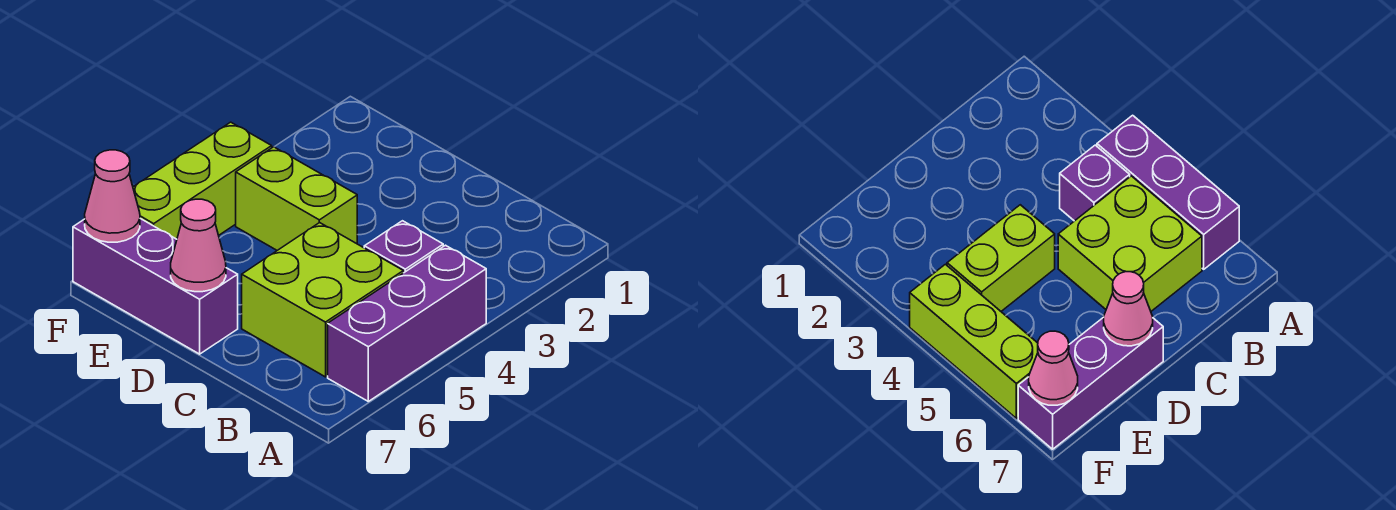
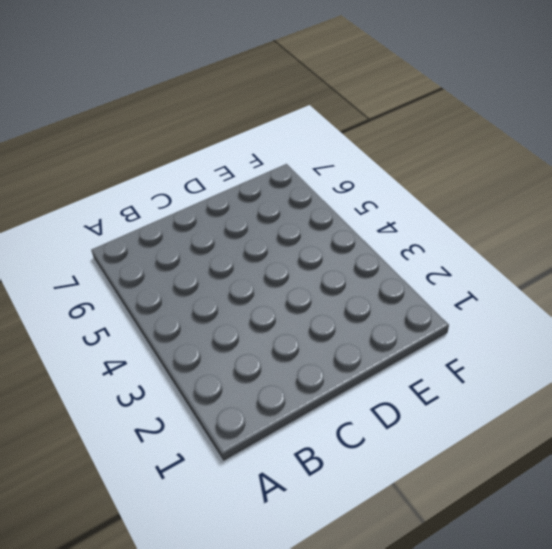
none -> purple 1x3 brick [328,245,486,401]
none -> purple 1x1 brick [364,221,443,273]

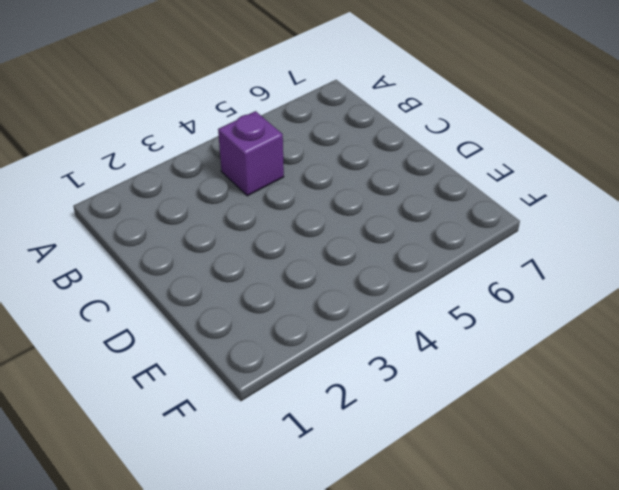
none -> purple 1x3 brick [328,245,486,401]
none -> lime 2x2 brick [242,223,403,377]

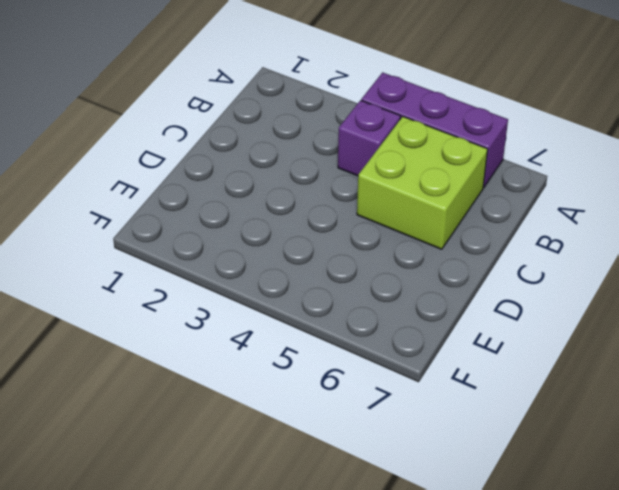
none -> lime 1x2 brick [236,147,357,250]
none -> purple 1x3 brick [73,219,238,354]

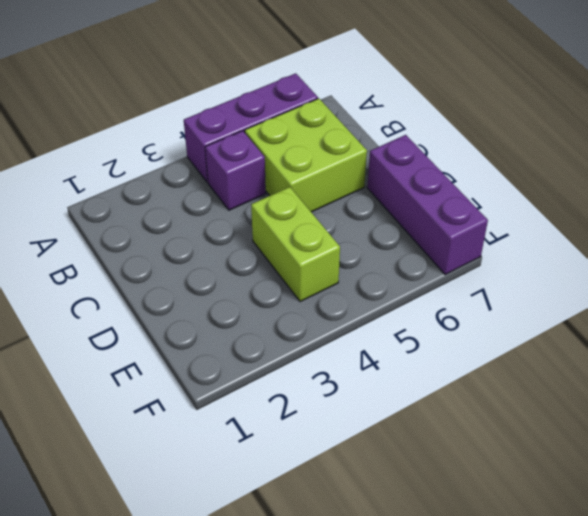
none -> lime 1x3 brick [133,122,272,239]
none -> pink 1x1 cone [171,199,226,292]

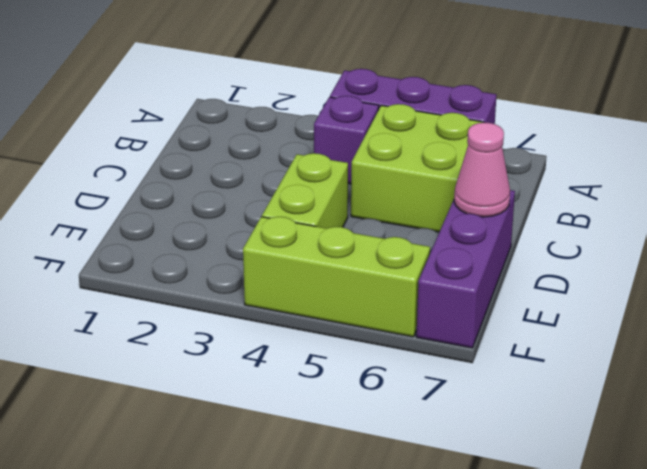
none -> pink 1x1 cone [85,150,140,242]

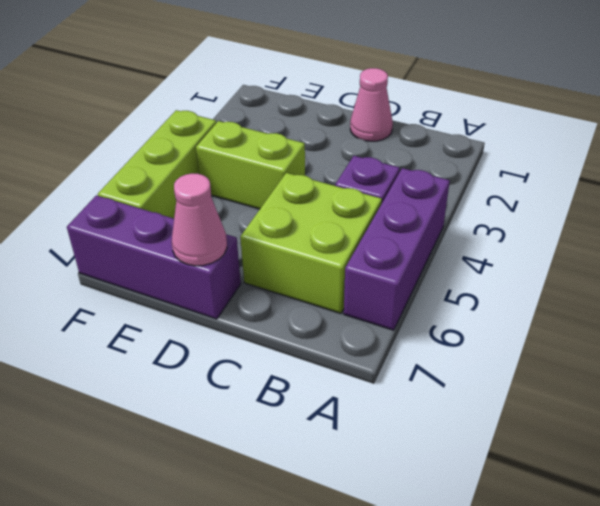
pink 1x1 cone [350,68,393,141] -> pink 1x1 cone moved to [85,150,140,242]

